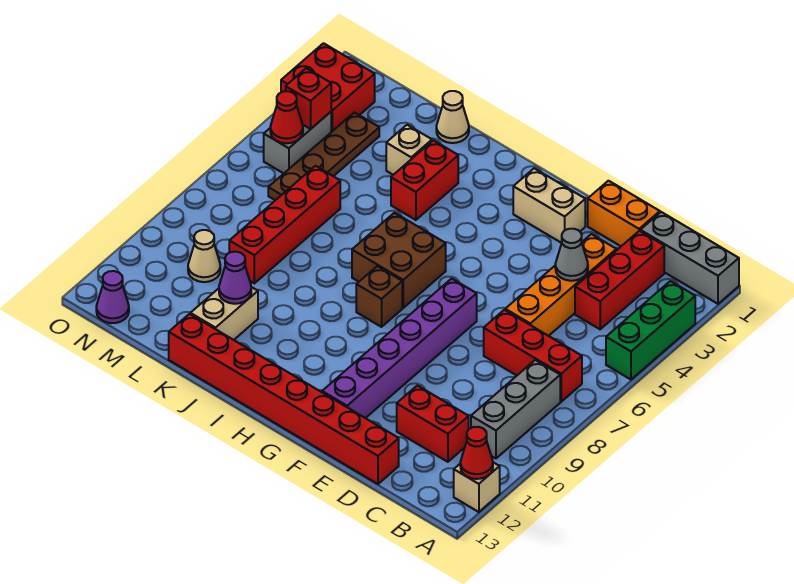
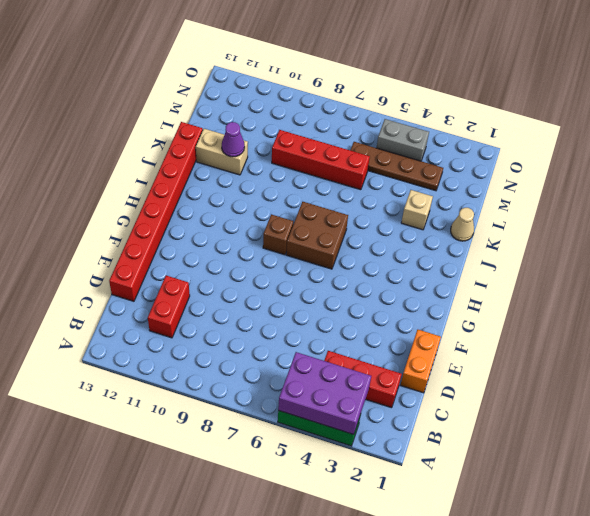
purple 2x3 brick [278,352,371,434] -> none
none -> grey 1x3 brick [640,212,739,304]
none -> tan 1x1 brick [454,462,500,512]
none -> red 1x3 brick [484,310,582,402]

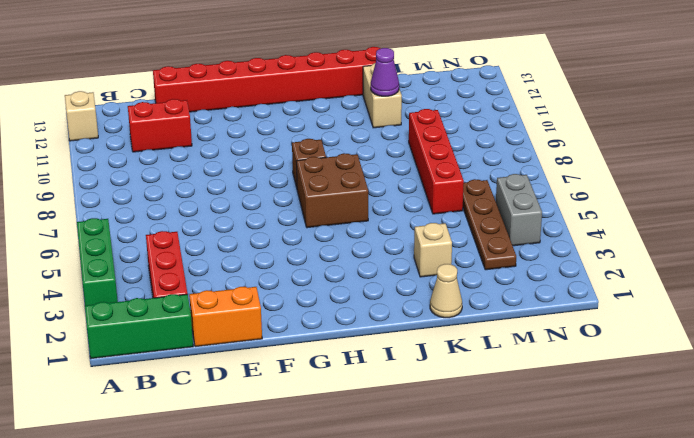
green 1x3 brick [85,294,193,358] -> grey 1x3 brick [640,212,739,304]
none -> red 1x3 brick [484,310,582,402]
none -> grey 1x3 brick [471,360,560,458]
none -> orange 1x4 brick [505,234,616,336]

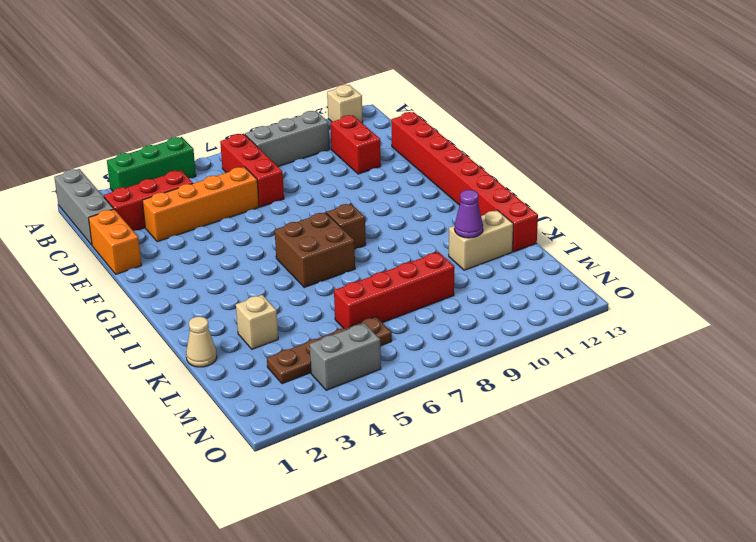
none -> tan 1x2 brick [513,168,585,243]
none -> purple 1x6 brick [322,279,477,418]
none -> red 1x2 brick [391,140,458,220]

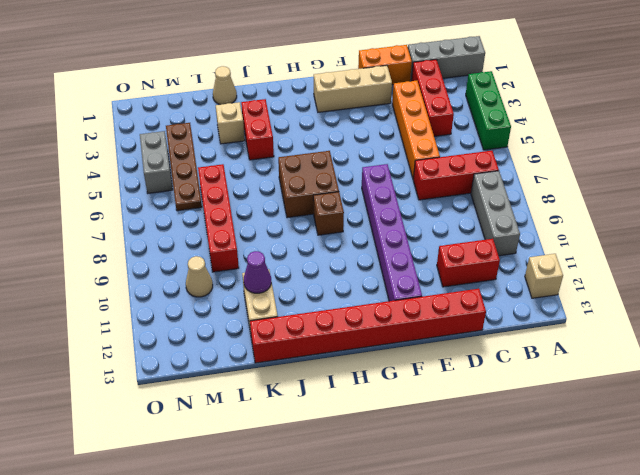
tan 1x3 brick [314,65,392,112] -> tan 1x2 brick [513,168,585,243]
none -> red 2x2 brick [281,43,375,132]
none -> purple 1x1 cone [96,271,129,323]
none -> red 1x1 cone [460,427,493,479]

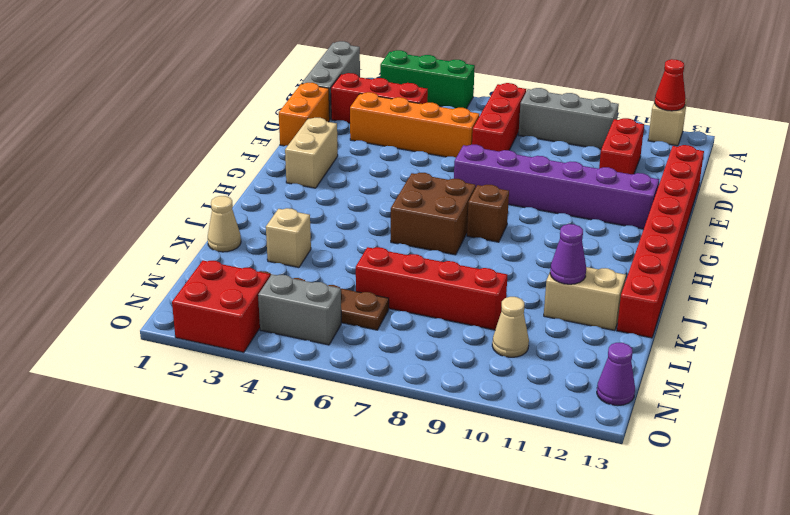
none -> red 1x2 brick [391,140,458,220]
none -> grey 1x1 cone [555,229,588,281]
none -> red 1x1 brick [286,68,331,129]

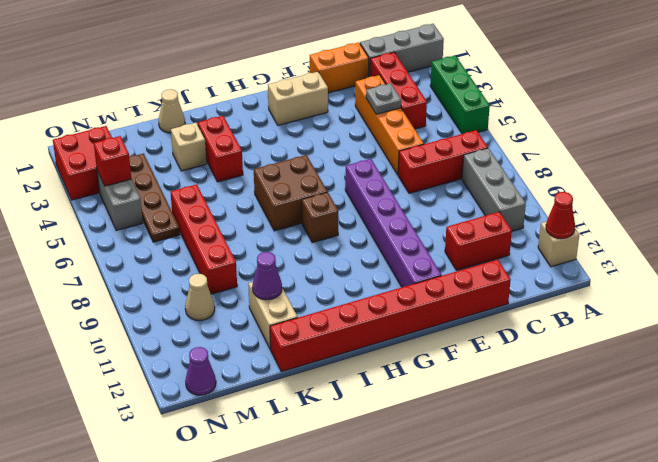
grey 1x1 plate [366,83,401,114] -> grey 1x1 cone [555,229,588,281]
none -> red 1x1 cone [270,91,303,143]

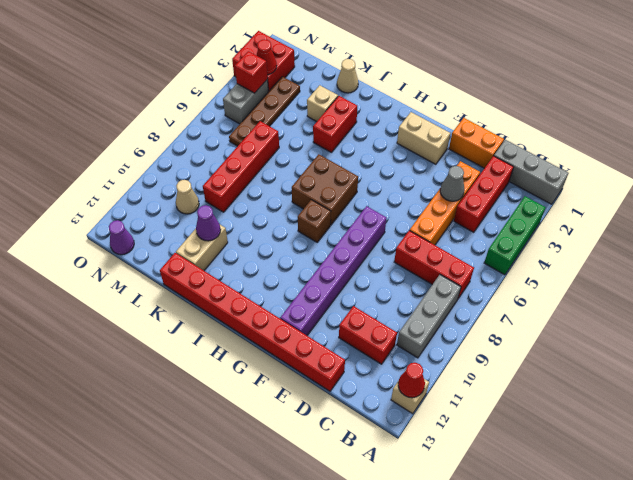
red 1x1 cone [257,40,277,75] -> red 1x1 cone moved to [270,91,303,143]

